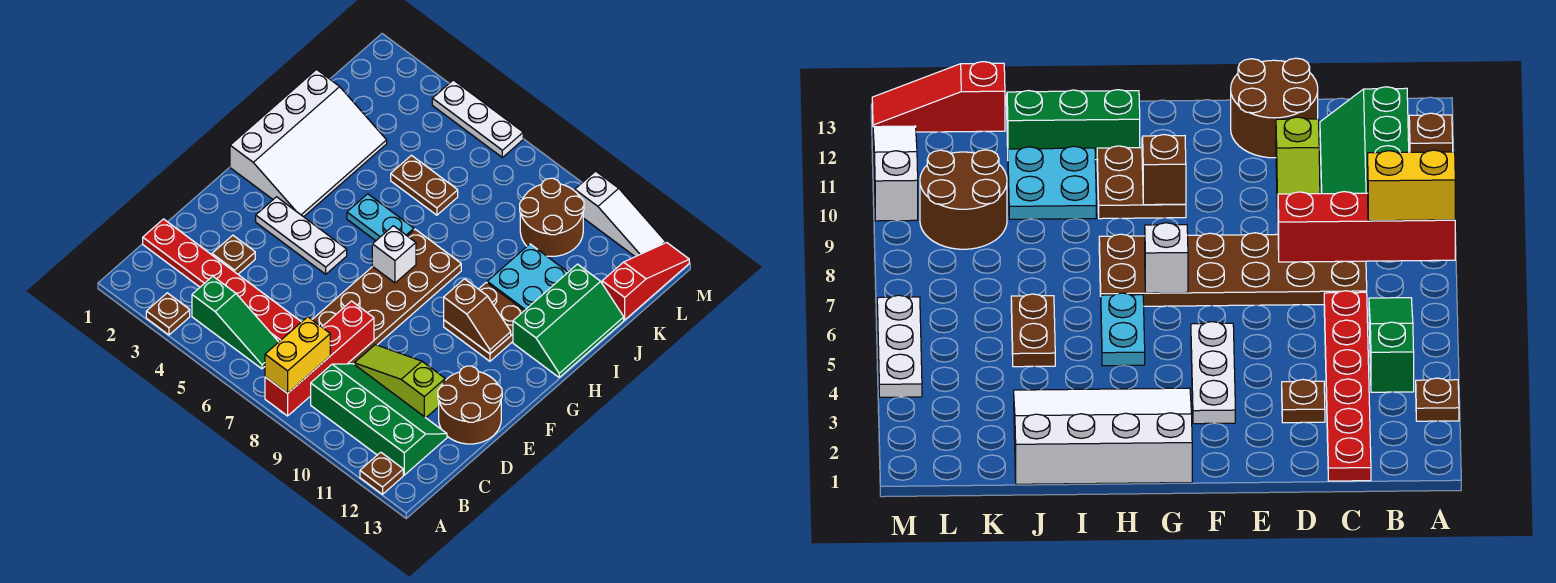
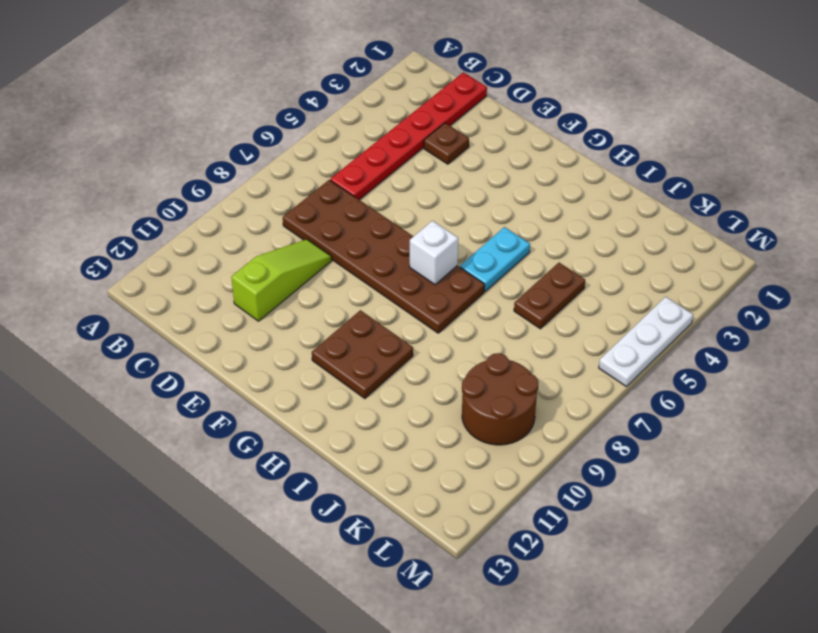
none -> brown 1x1 plate [146,293,190,335]
none -> brown 1x1 plate [360,452,403,494]
none -> green 1x3 slope [192,276,278,369]

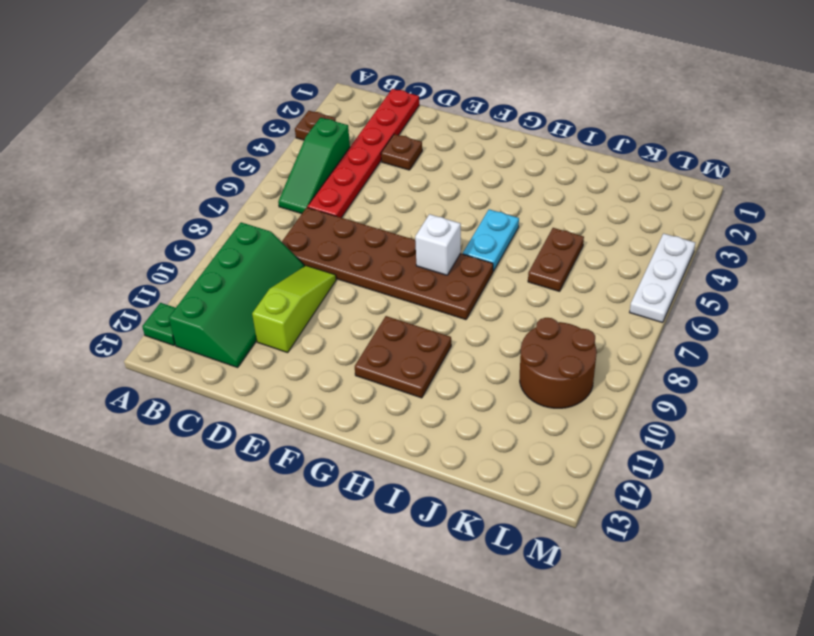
green 1x1 plate [142,303,175,345] -> brown 1x1 plate [360,452,403,494]
none -> brown 2x2 round brick [438,366,502,444]
none -> white 1x3 plate [256,197,347,274]
none -> white 3x4 slope [230,70,387,217]

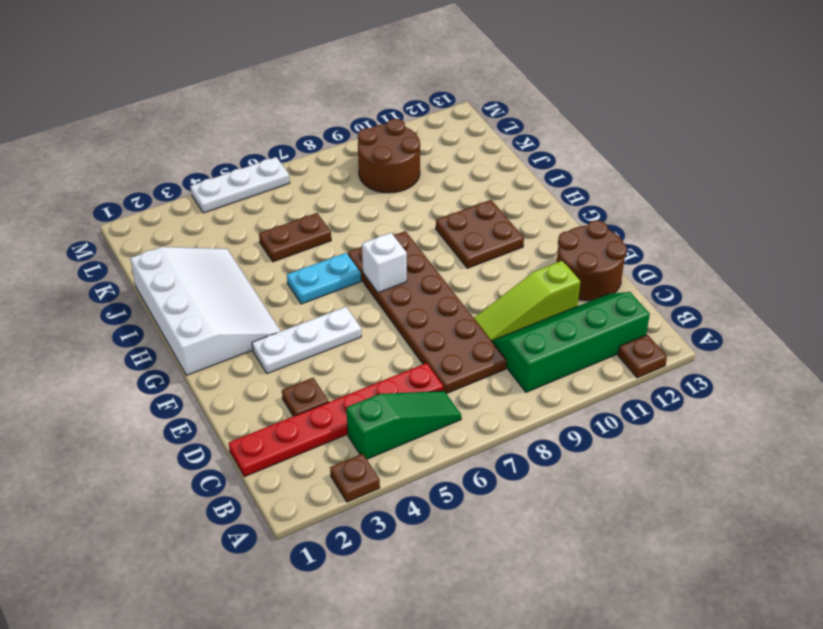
none -> green 2x3 slope [513,264,624,377]
none -> cyan 2x2 plate [487,244,568,311]
none -> red 1x3 slope [602,243,689,320]

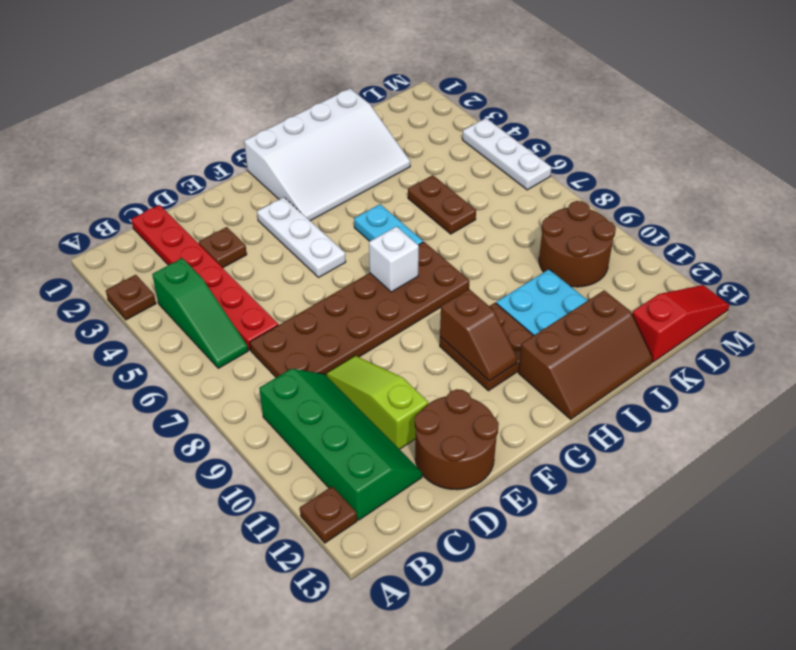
brown 2x3 slope [518,290,653,419] -> green 2x3 slope [513,264,624,377]
none -> white 1x3 slope [575,171,666,257]
none -> red 1x4 brick [265,301,374,416]
none -> yellow 1x2 brick [265,317,330,393]

